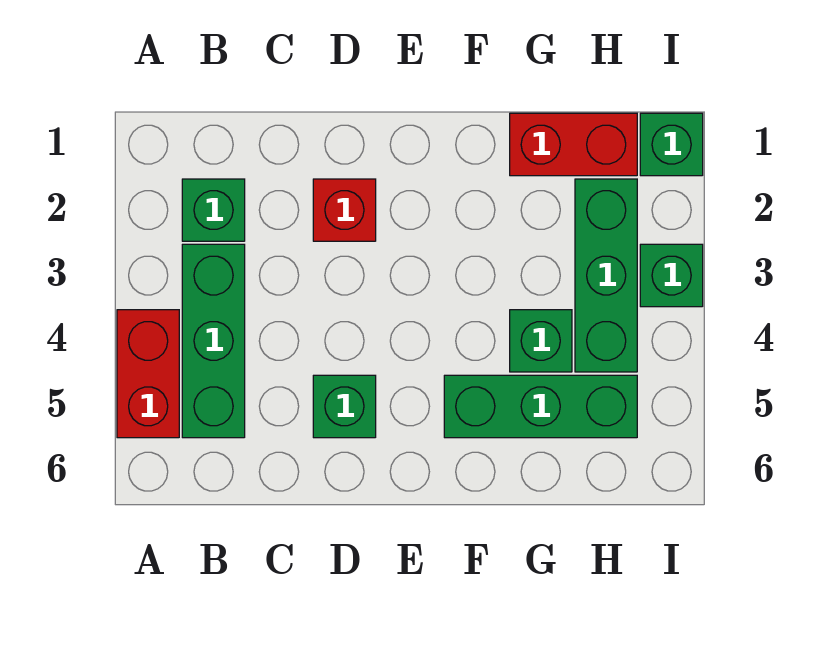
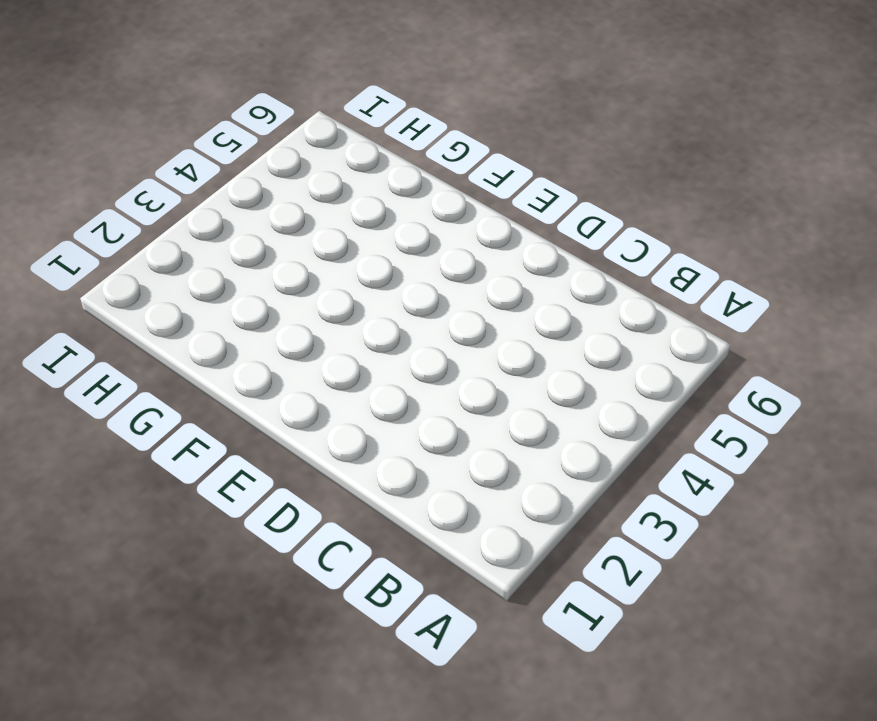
none -> red 1x2 brick [117,310,179,438]
none -> green 1x1 brick [182,179,245,241]

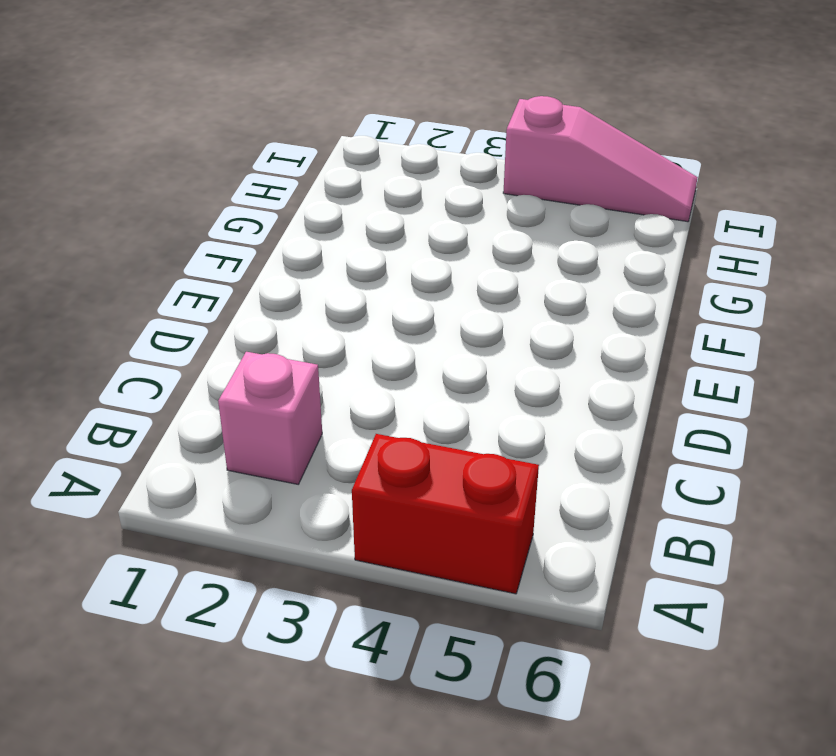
pink 1x1 brick [218,352,322,484] -> green 1x1 brick [182,179,245,241]
pink 1x3 slope [503,96,698,222] -> none
none -> green 1x3 brick [182,244,245,438]
none -> red 1x1 brick [313,179,376,241]

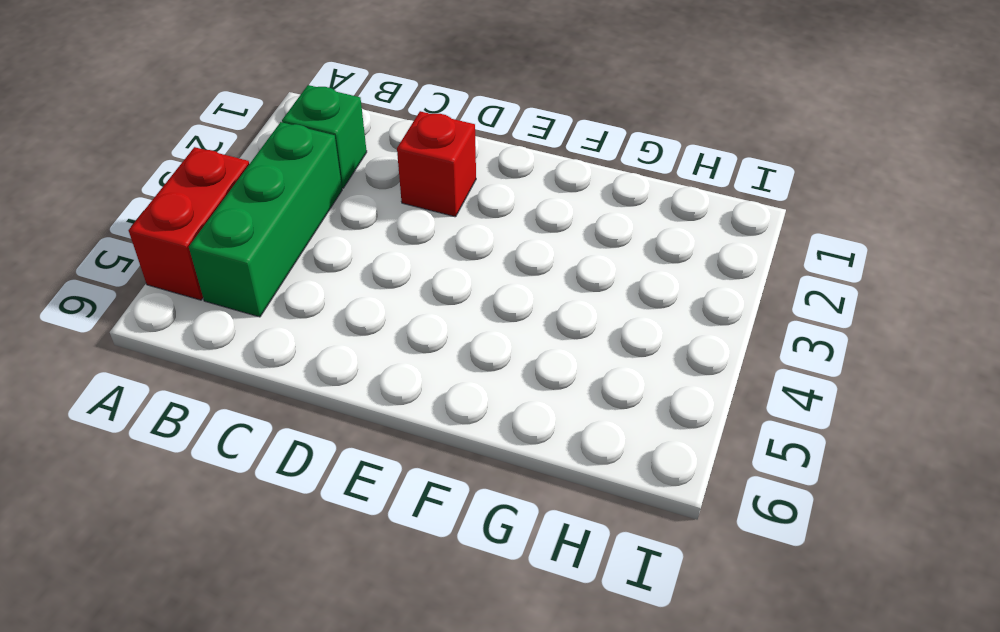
none -> green 1x1 brick [313,375,376,438]
none -> green 1x3 brick [444,375,637,438]

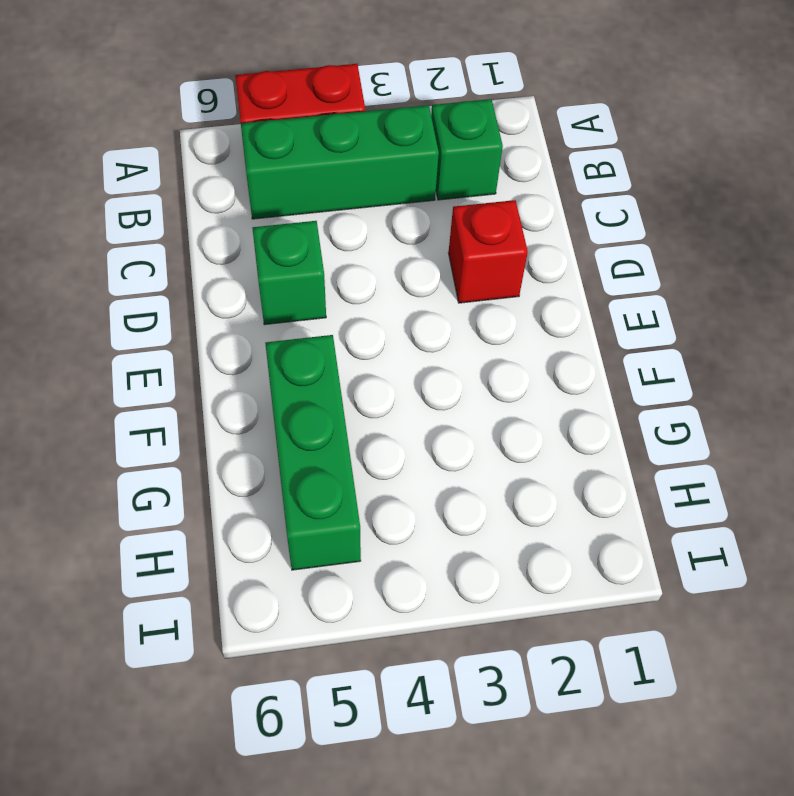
none -> red 1x2 brick [510,113,637,176]
none -> green 1x1 brick [510,310,572,372]

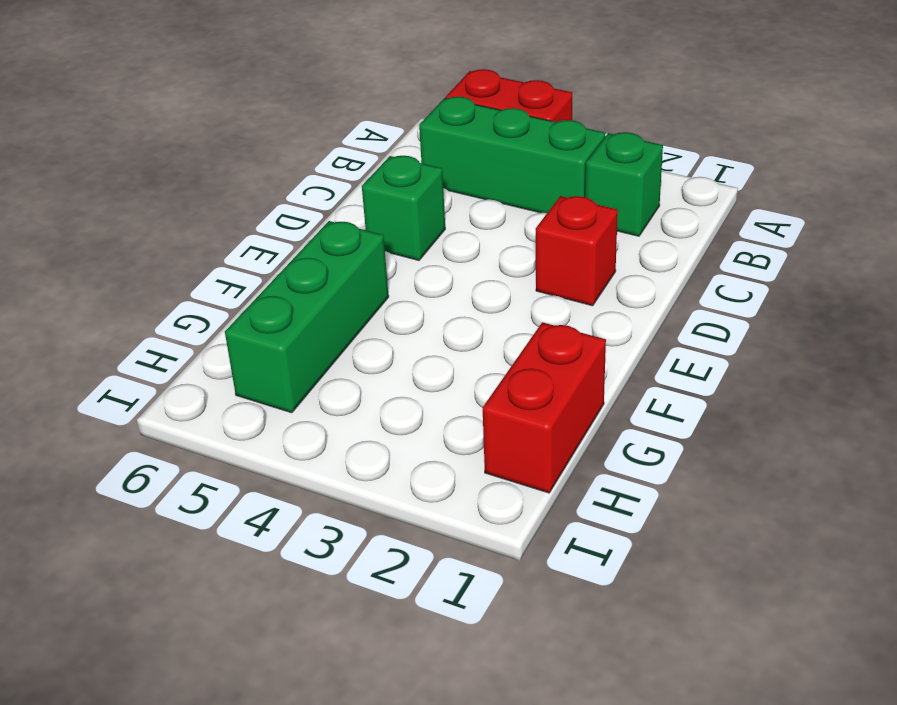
none -> green 1x1 brick [510,310,572,372]
none -> green 1x3 brick [575,179,637,372]

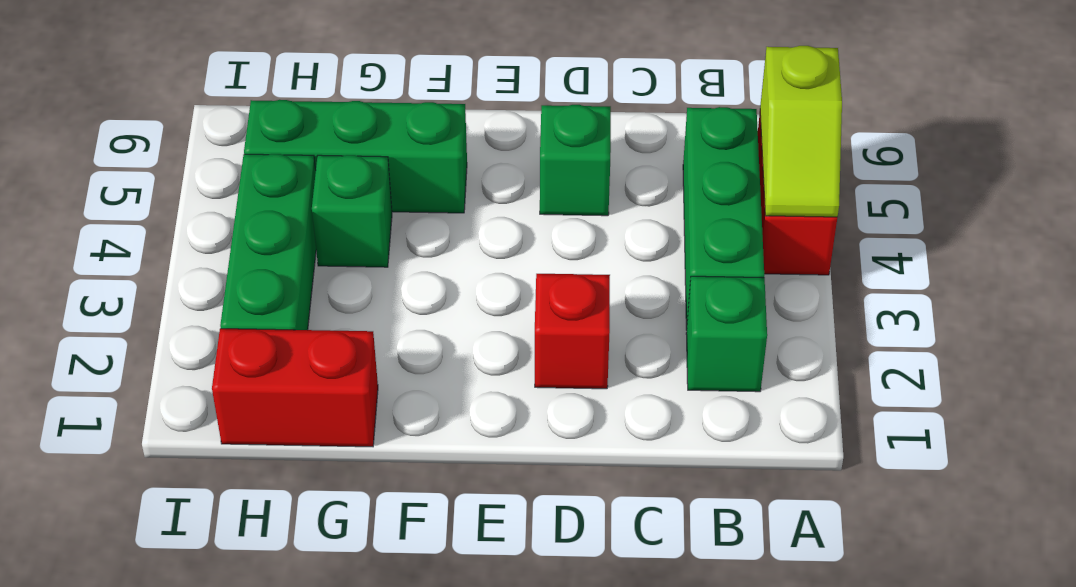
lime 1x2 slope [760,46,842,217] -> none
none -> green 1x1 brick [640,113,703,176]
none -> green 1x1 brick [640,244,703,307]

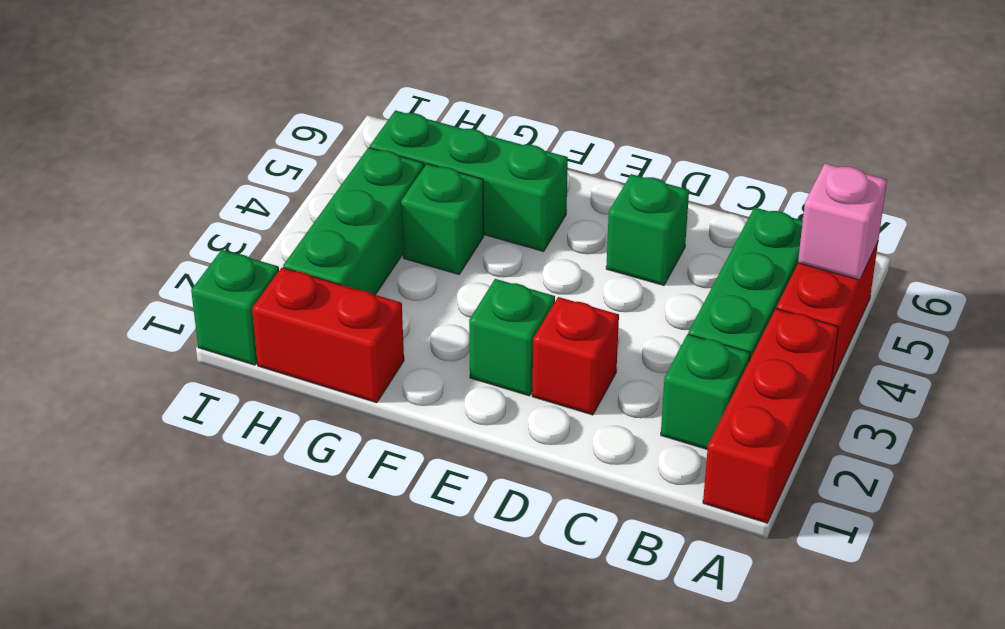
red 1x3 brick [703,309,838,523] -> none
pink 1x1 brick [798,163,887,280] -> none
green 1x1 brick [469,279,555,396] -> green 1x1 brick moved to [640,244,703,307]

